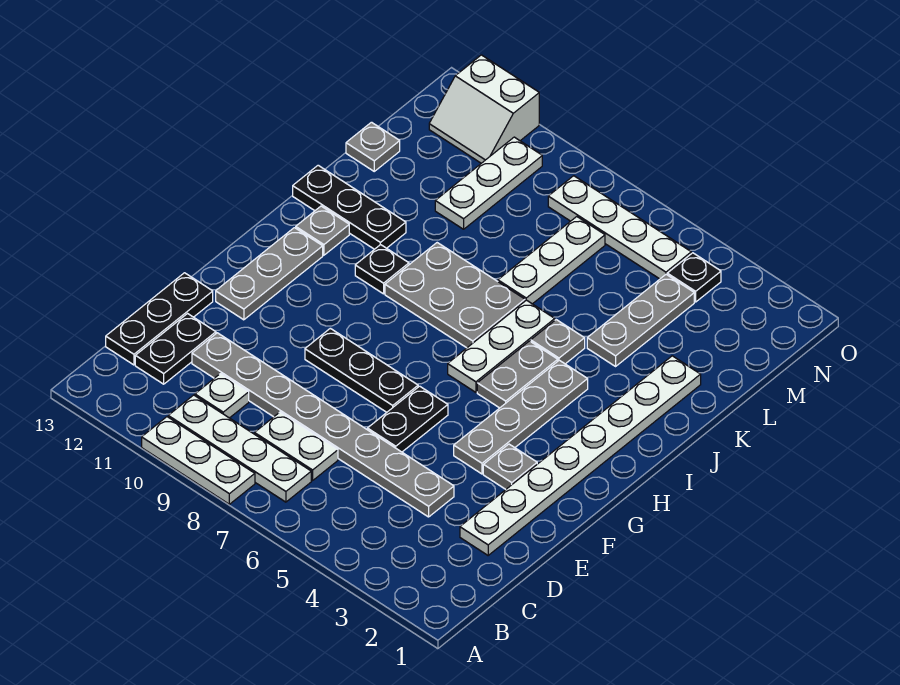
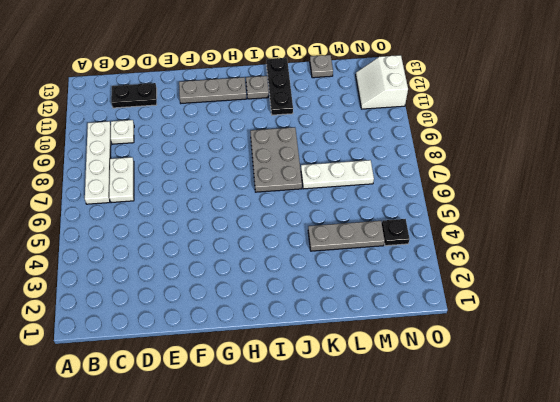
none -> white 1x3 plate [142,417,255,504]
none -> black 1x3 plate [106,273,213,365]
none -> white 1x8 plate [460,356,701,555]

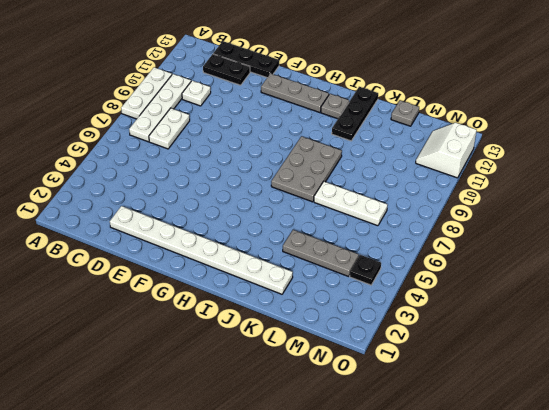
none -> grey 1x8 plate [192,333,454,517]
none -> black 1x2 plate [367,386,448,452]
none -> grey 1x1 plate [483,444,537,489]

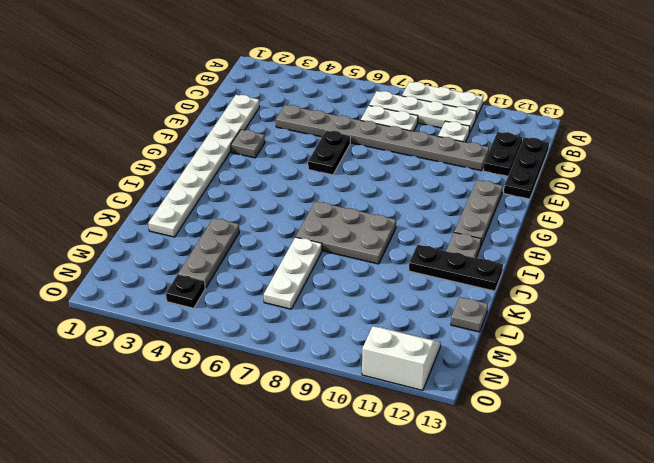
none -> grey 1x4 plate [454,360,588,474]
none -> black 1x3 plate [305,328,418,412]
none -> grey 1x2 plate [477,341,558,408]

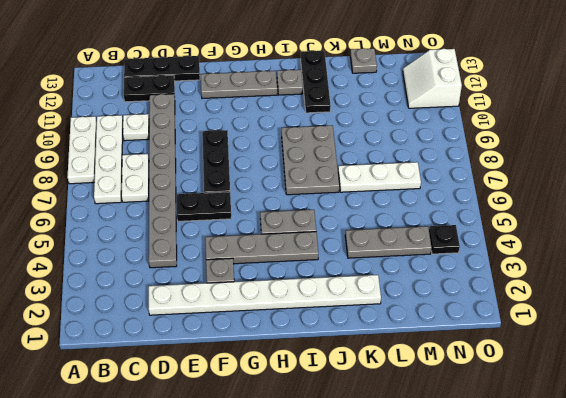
none -> white 1x3 plate [448,300,555,392]
none -> black 1x1 plate [355,245,409,294]
none -> grey 1x1 plate [531,320,585,364]

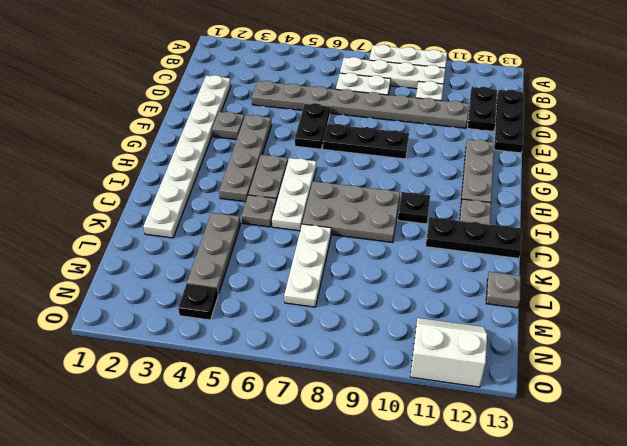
none -> white 1x3 plate [435,137,542,229]
none -> white 1x4 plate [548,176,691,279]

